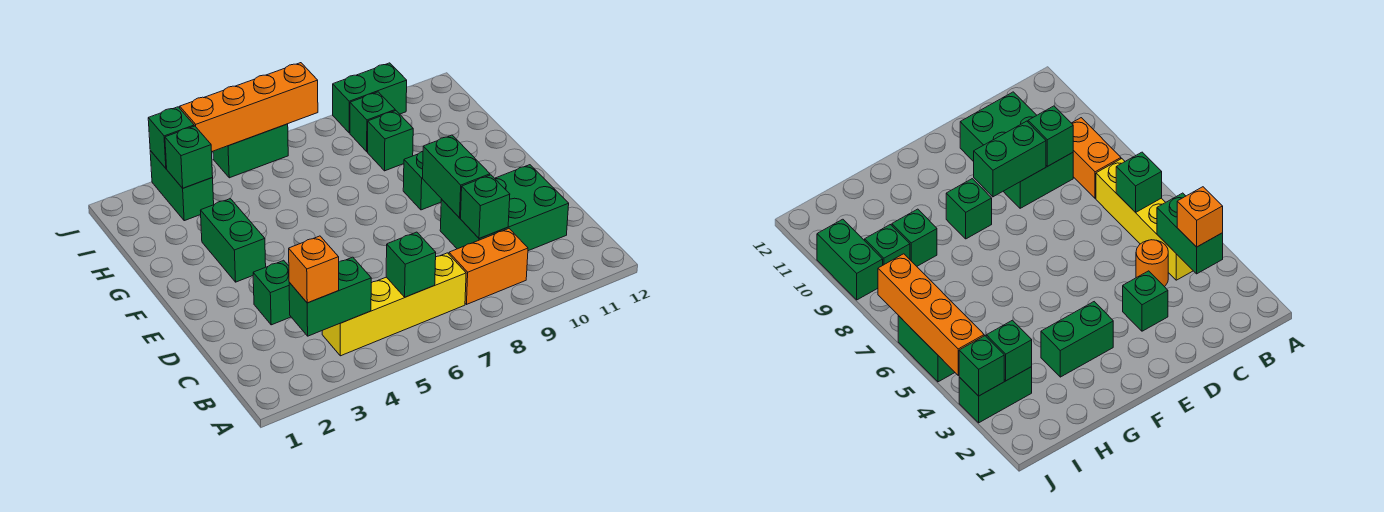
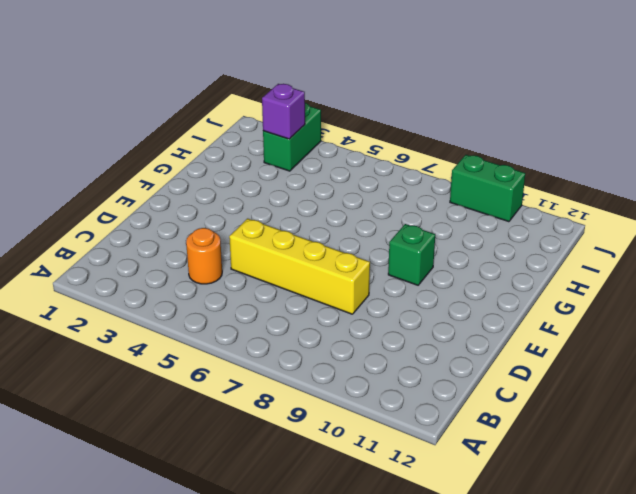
yellow 1x4 brick [229,219,370,314] -> yellow 1x4 brick moved to [322,253,466,356]
purple 1x1 brick [262,84,305,139] -> green 1x1 brick [165,126,213,188]
none -> orange 1x2 brick [449,229,528,304]
none -> green 2x3 brick [440,165,569,251]
none -> green 1x1 brick [253,260,291,325]

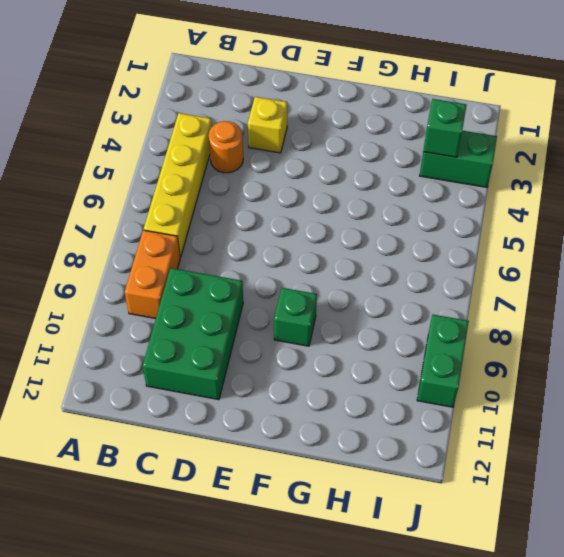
yellow 1x1 brick [248,97,287,153] -> green 1x1 brick [253,260,291,325]
none -> green 1x2 brick [200,199,266,282]
none -> green 1x1 brick [368,111,413,171]
none -> green 1x1 brick [350,92,395,152]

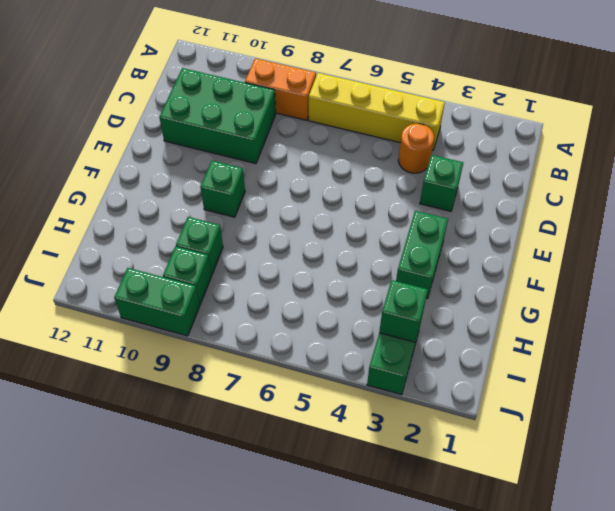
none -> green 1x2 brick [213,124,288,178]
none -> green 1x2 brick [289,257,371,336]
none -> green 1x1 brick [386,232,436,297]

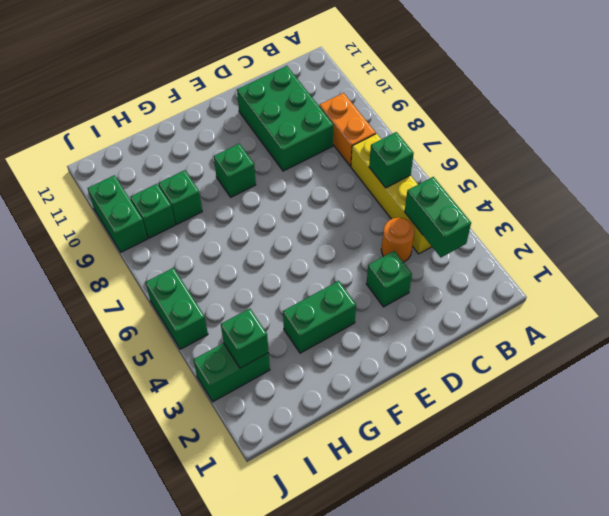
none -> green 1x1 brick [461,175,510,239]
none -> green 1x2 brick [423,135,490,218]
none -> green 1x1 brick [148,107,194,168]

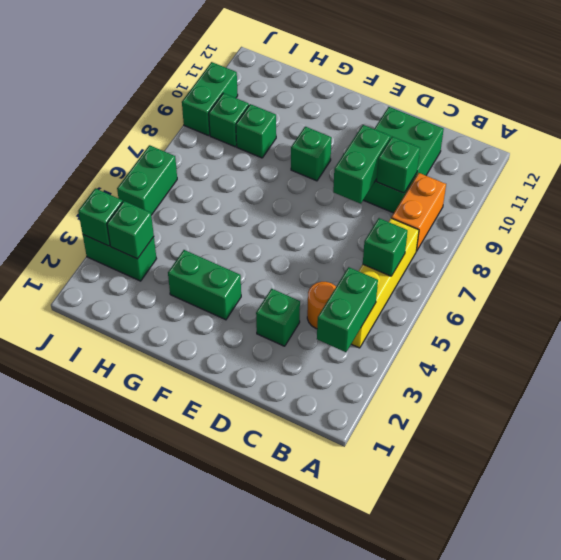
green 1x2 brick [333,125,391,204] -> green 1x2 brick turned to [423,135,490,218]
none -> orange 1x4 brick [180,63,318,151]
none -> orange 1x1 brick [289,236,339,303]

